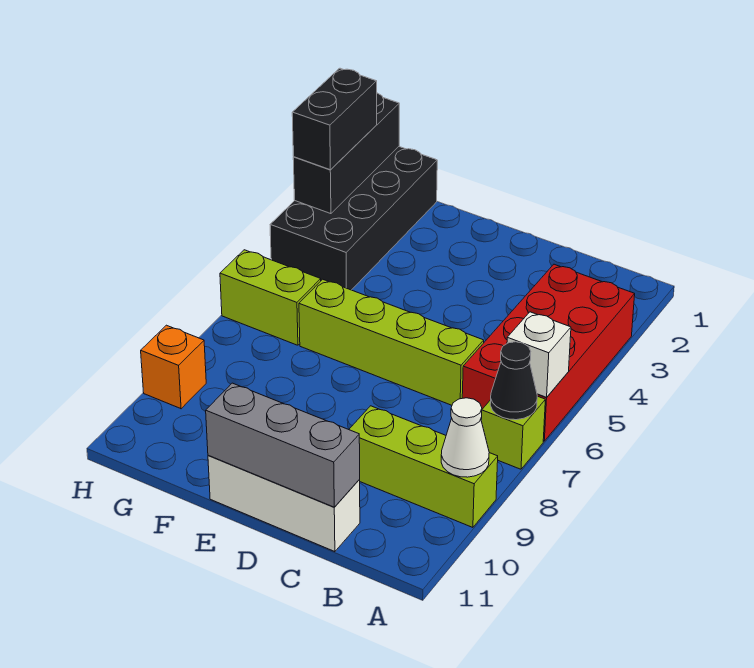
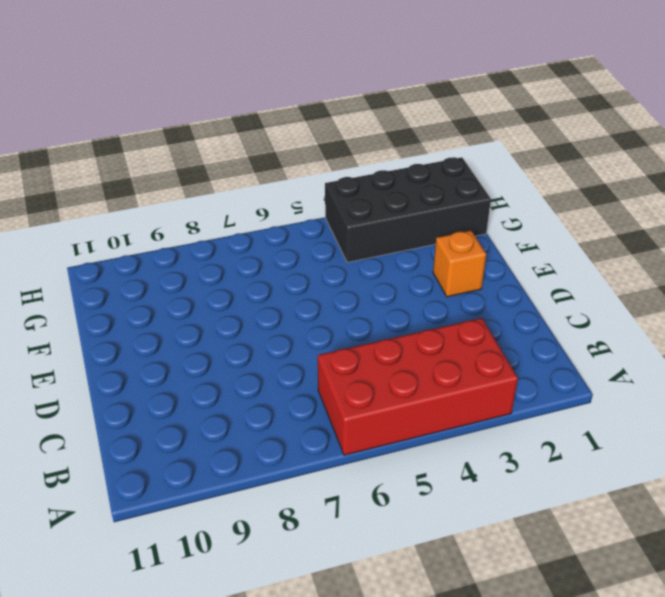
orange 1x1 brick [433,231,486,297] -> orange 1x1 brick moved to [141,325,206,409]
none -> lime 1x1 brick [481,396,545,469]
none -> lime 1x3 brick [349,406,498,527]
none -> lime 1x4 brick [299,279,484,405]

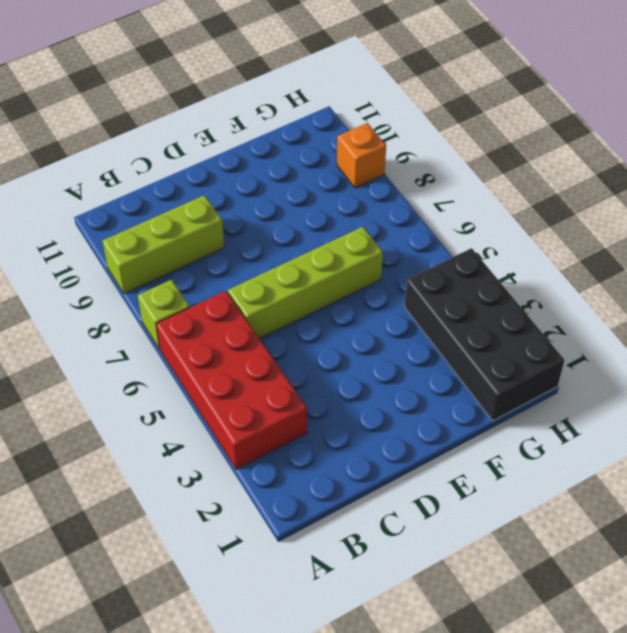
none -> white 1x3 brick [208,456,360,552]
none -> lime 1x2 brick [220,250,321,345]
none -> white 1x1 brick [507,312,571,397]

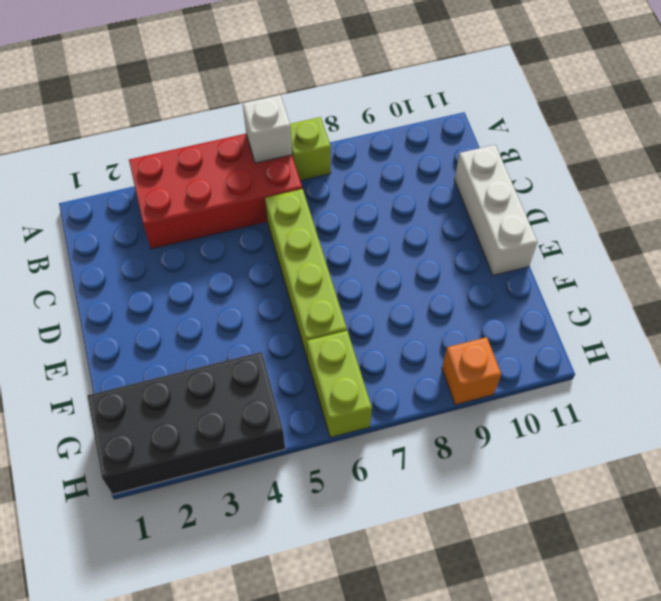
none -> lime 1x3 brick [349,406,498,527]
none -> black 1x1 cone [490,342,537,420]
none -> white 1x1 cone [441,398,489,477]

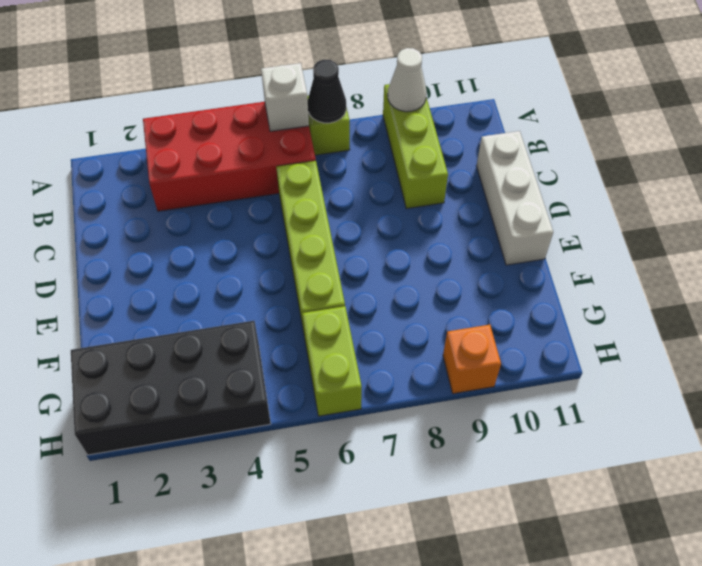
none -> grey 1x3 brick [206,383,360,507]
none -> black 1x3 brick [293,93,399,214]
none -> black 1x2 brick [292,68,377,170]

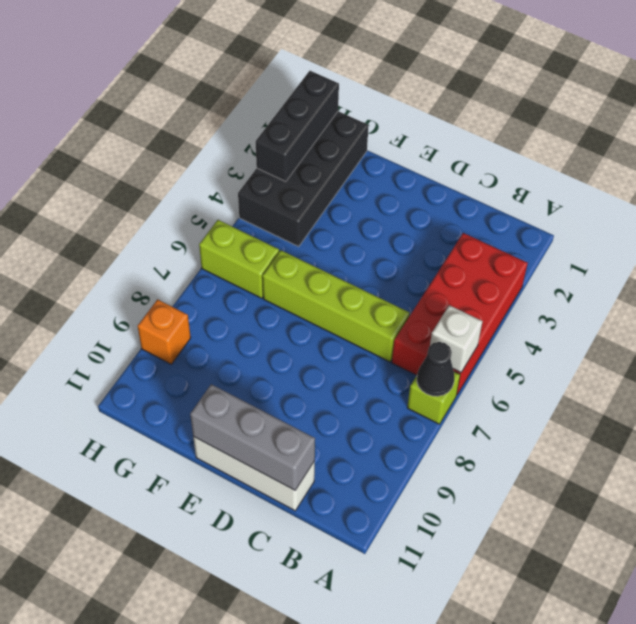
none -> lime 1x3 brick [349,406,498,527]
none -> white 1x1 cone [441,398,489,477]
none -> black 1x2 brick [292,68,377,170]

